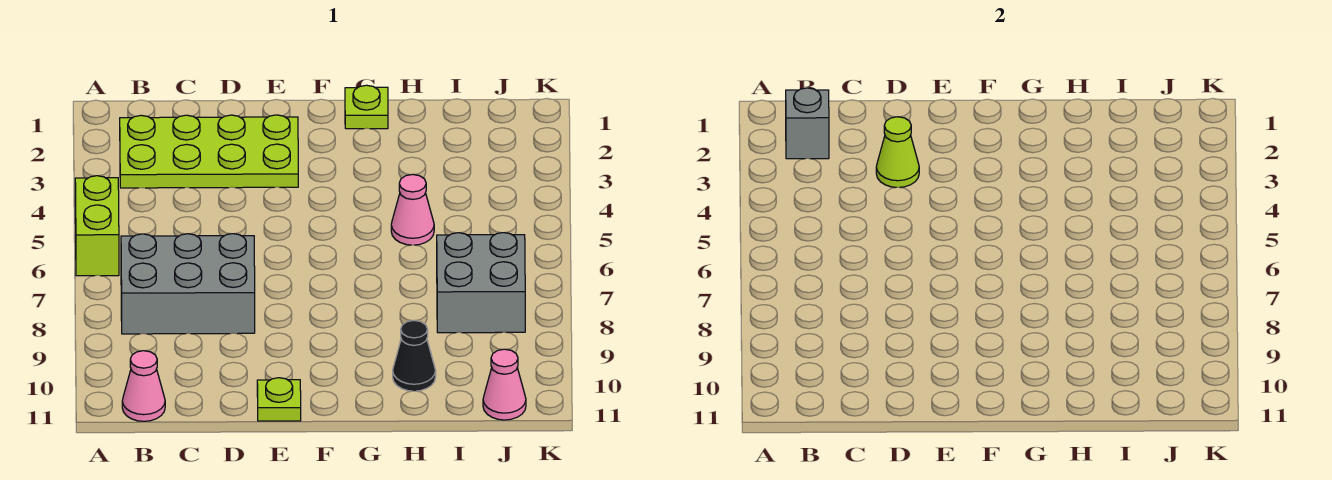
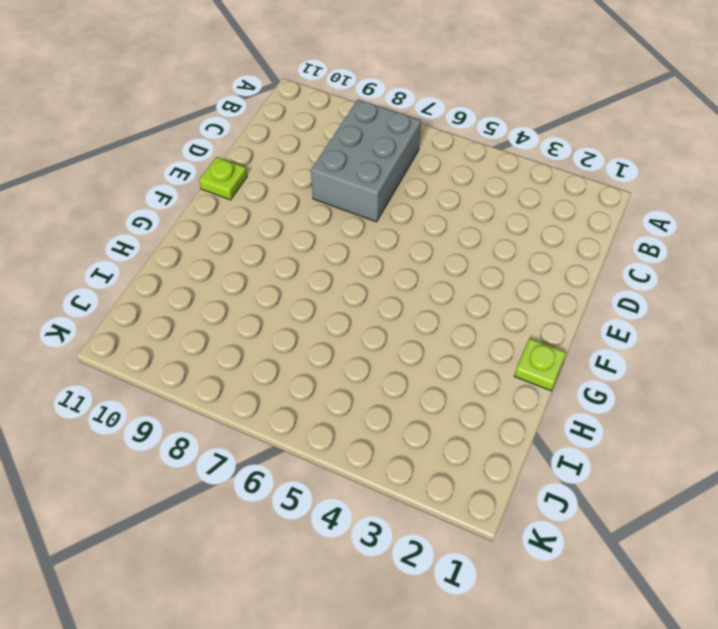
none -> lime 1x2 brick [75,176,119,276]
none -> lime 2x4 plate [120,115,298,188]
none -> pink 1x1 cone [122,351,165,421]

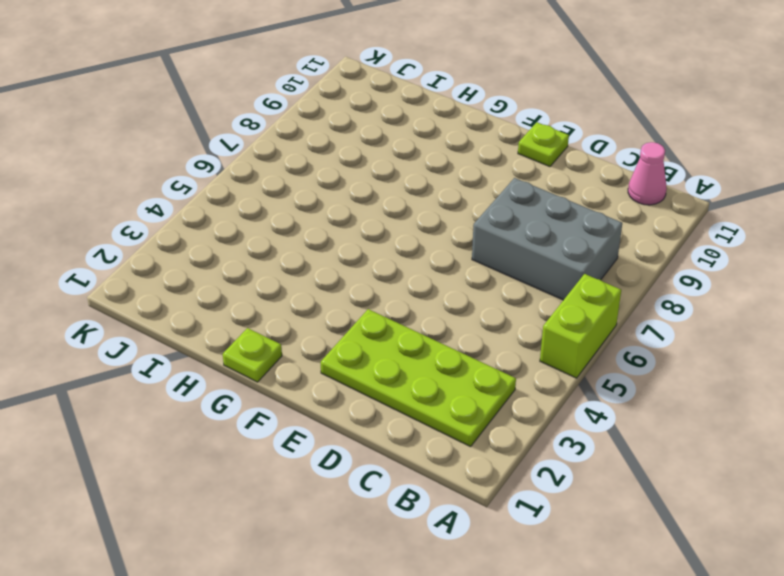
none -> pink 1x1 cone [391,174,434,245]
none -> black 1x1 cone [393,321,436,391]
none -> grey 2x2 brick [437,233,525,333]

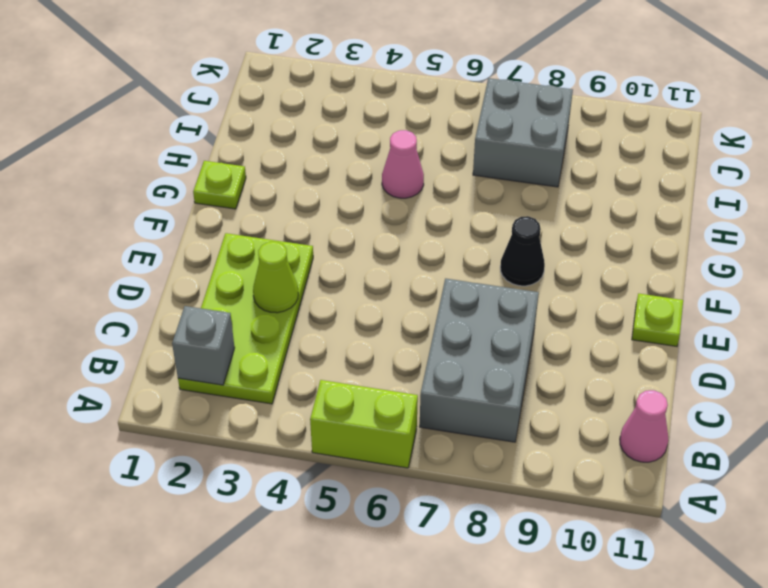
black 1x1 cone [500,216,545,286] -> black 1x1 cone moved to [393,321,436,391]
none -> pink 1x1 cone [483,349,526,420]

